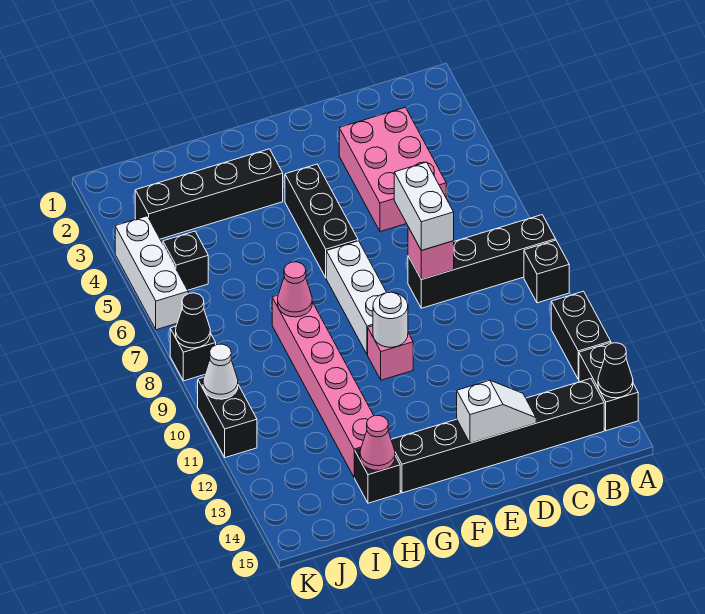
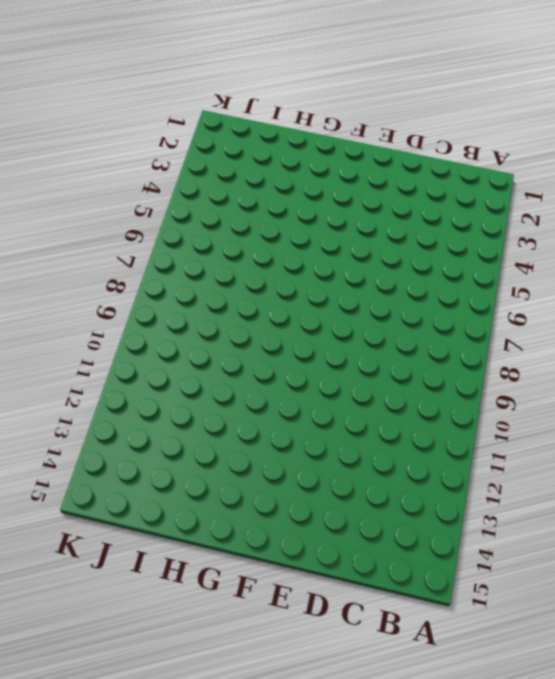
none -> black 1x4 brick [408,215,556,308]
none -> black 1x1 brick [524,240,569,303]
none -> black 1x2 brick [551,291,611,380]

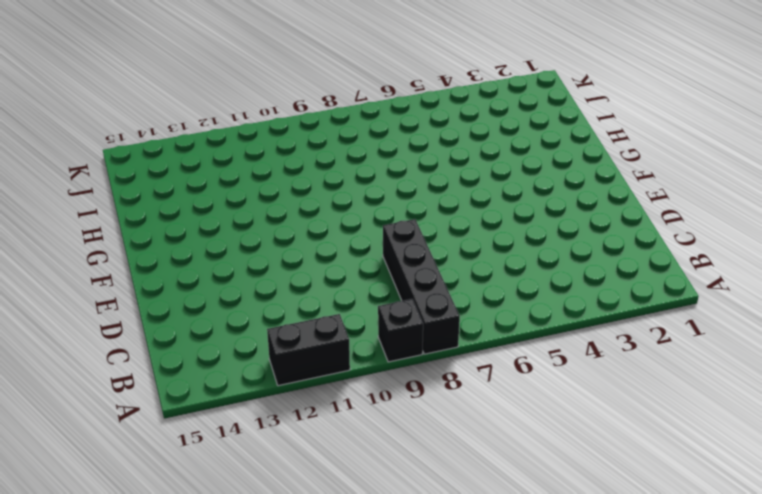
none -> black 1x2 brick [579,343,638,431]
none -> black 1x6 brick [391,379,604,493]
none -> pink 2x3 brick [339,107,446,232]

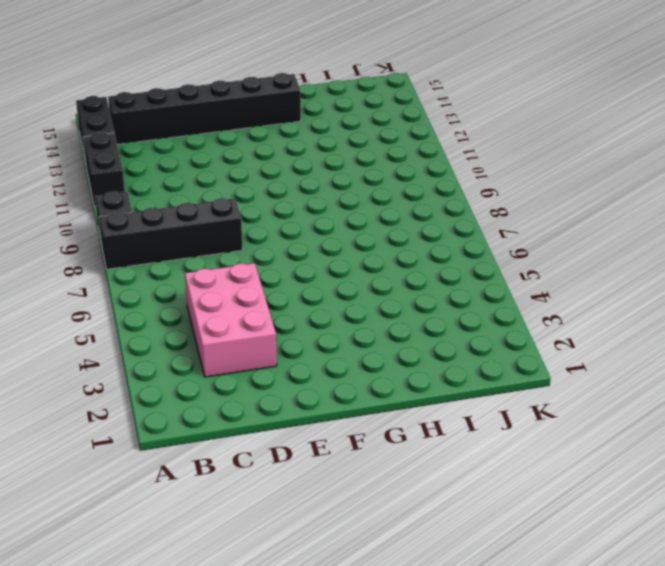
none -> black 1x3 brick [285,164,358,277]
none -> white 1x3 brick [326,241,387,355]
none -> pink 1x1 brick [368,326,413,380]

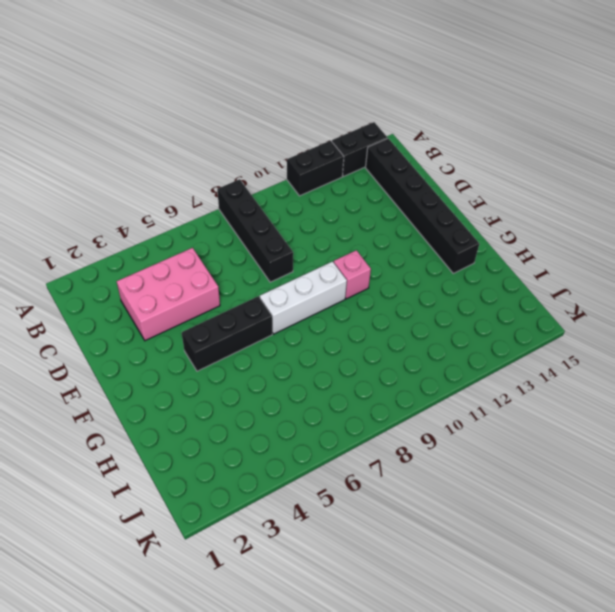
none -> black 1x1 brick [524,240,569,303]
none -> black 1x4 brick [135,149,283,239]
none -> pink 1x6 brick [272,295,374,477]

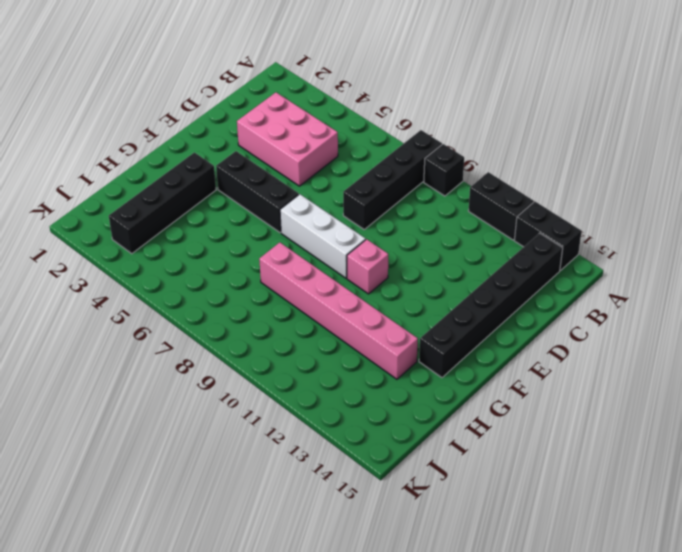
none -> black 1x1 brick [354,449,400,503]
none -> black 1x1 brick [163,231,208,290]
none -> white 1x3 brick [115,216,188,330]

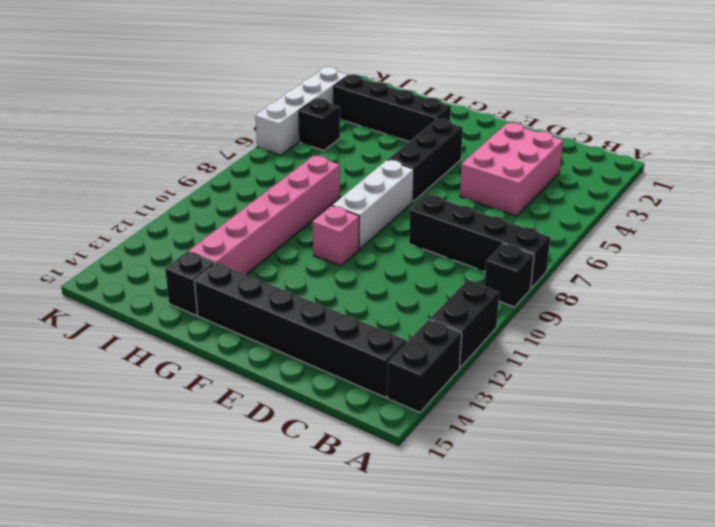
white 1x4 brick [255,67,348,155] -> white 1x3 brick [115,216,188,330]
none -> black 1x1 brick [170,326,216,381]
none -> black 1x2 brick [198,378,257,458]
none -> black 1x1 cone [598,343,633,398]

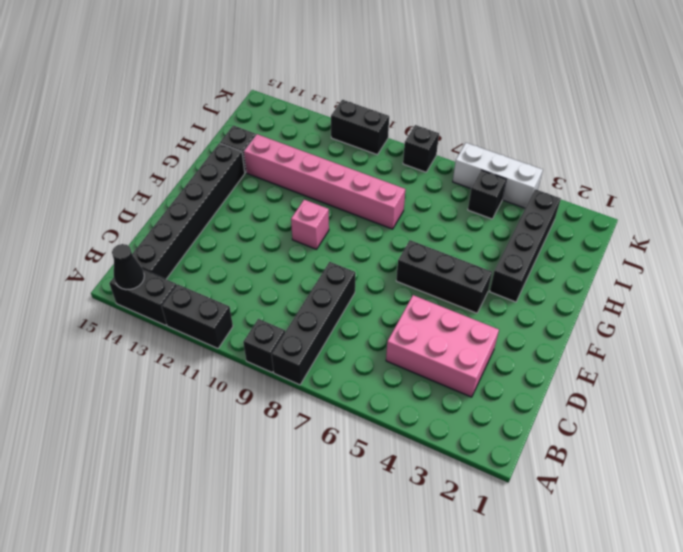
none -> white 1x3 brick [326,241,387,355]
none -> pink 1x1 brick [408,227,454,279]
none -> white 1x2 slope [457,380,536,443]

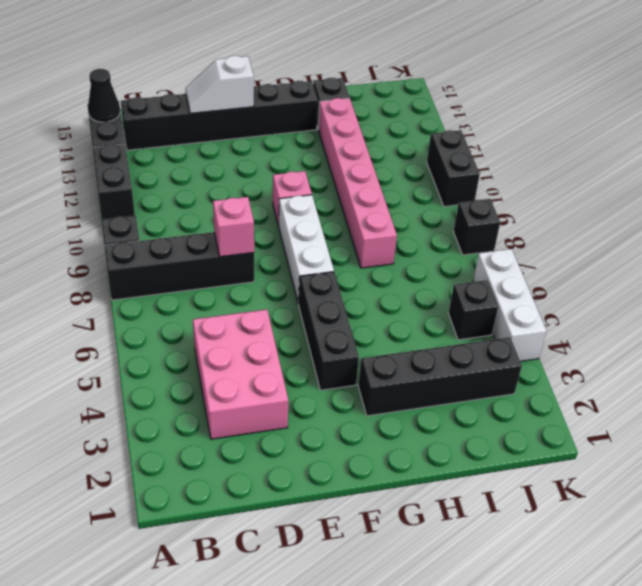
none -> white 1x1 round brick [373,292,408,347]
none -> pink 1x1 cone [278,262,312,317]
none -> pink 1x1 cone [360,415,395,470]

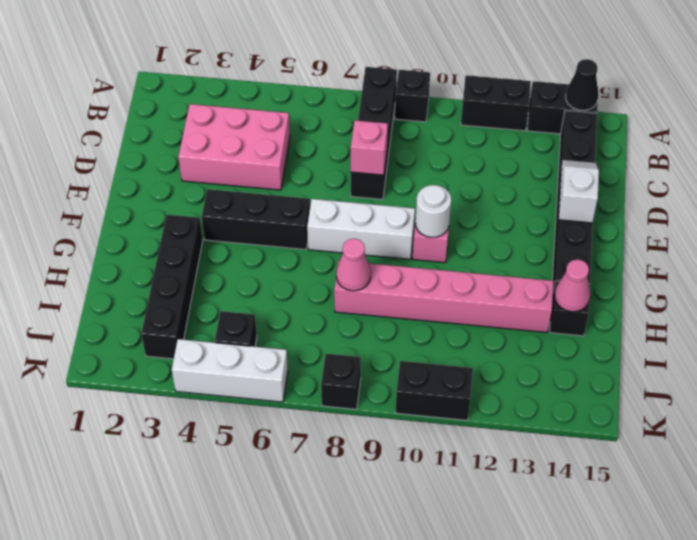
none -> black 1x1 cone [176,293,210,348]
none -> white 1x1 cone [203,344,238,399]
none -> white 1x2 brick [394,162,454,250]

